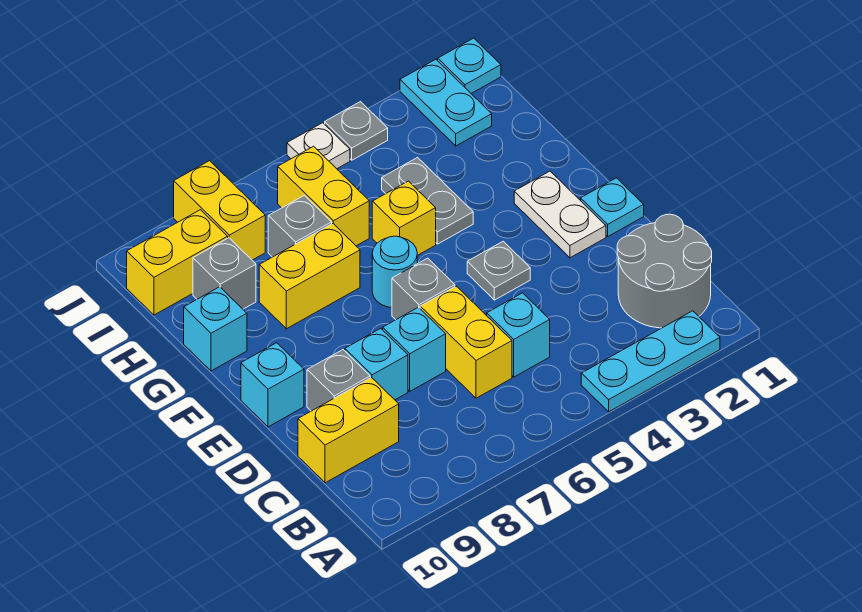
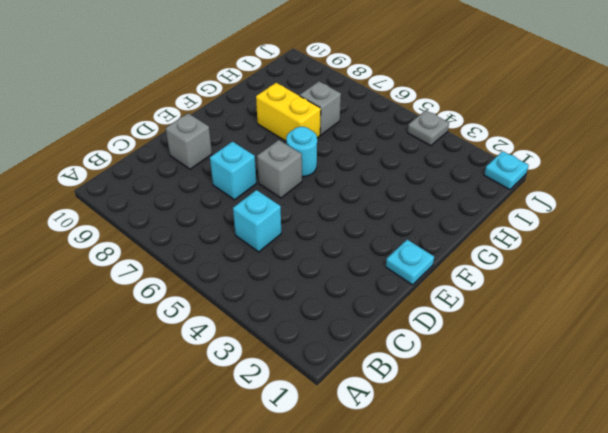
none -> cyan 1x3 plate [581,311,720,412]
none -> grey 2x2 round brick [617,214,712,328]
none -> yellow 1x2 brick [420,286,512,398]

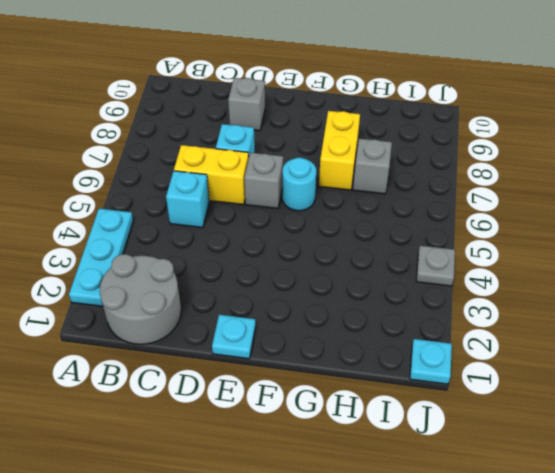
none -> yellow 1x2 brick [298,378,399,483]
none -> cyan 1x1 brick [345,328,408,400]
none -> white 1x2 plate [514,171,606,258]

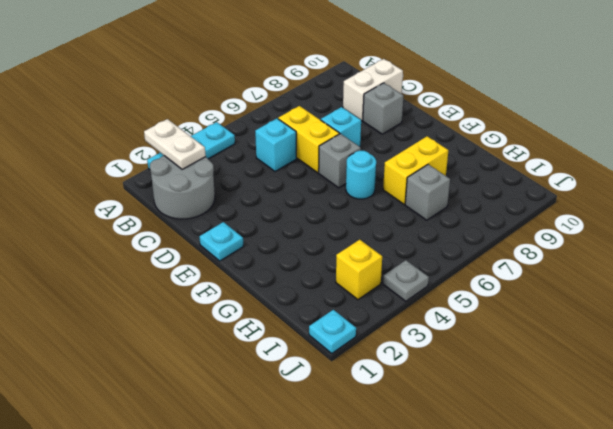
white 1x2 plate [144,119,206,169] -> white 1x2 plate moved to [514,171,606,258]
white 1x2 brick [343,59,403,121] -> yellow 1x2 brick [298,378,399,483]
yellow 1x1 brick [336,239,382,300] -> yellow 1x1 brick moved to [372,181,436,256]
none -> cyan 1x1 brick [345,328,408,400]
none -> grey 1x1 plate [467,241,530,300]
none -> cyan 1x1 brick [241,343,304,427]

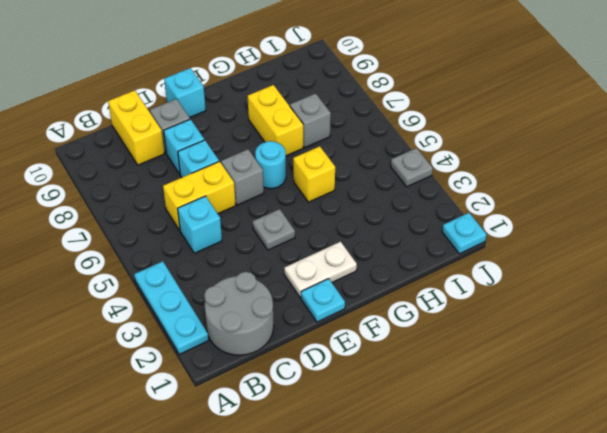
none -> grey 1x2 plate [382,158,473,244]
none -> cyan 1x1 brick [184,287,247,371]
none -> yellow 1x2 brick [278,146,369,246]

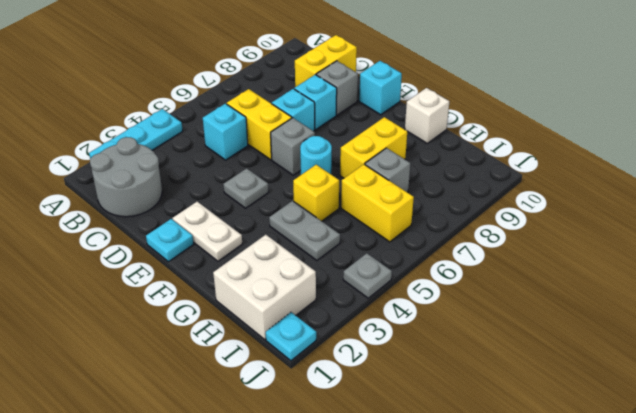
white 1x1 brick [405,88,449,143] -> cyan 1x1 brick [184,287,247,371]
white 2x2 brick [213,235,316,340] -> cyan 1x2 plate [400,59,492,146]
none -> grey 1x1 brick [193,238,256,309]
none -> yellow 1x2 brick [174,161,265,260]
none -> yellow 1x2 brick [127,210,228,315]

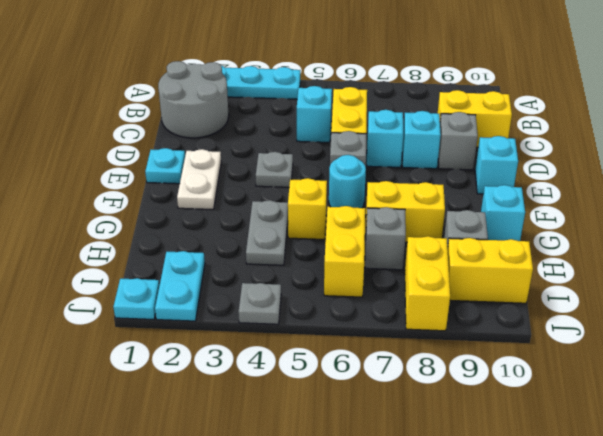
none -> white 1x1 plate [287,123,350,169]

